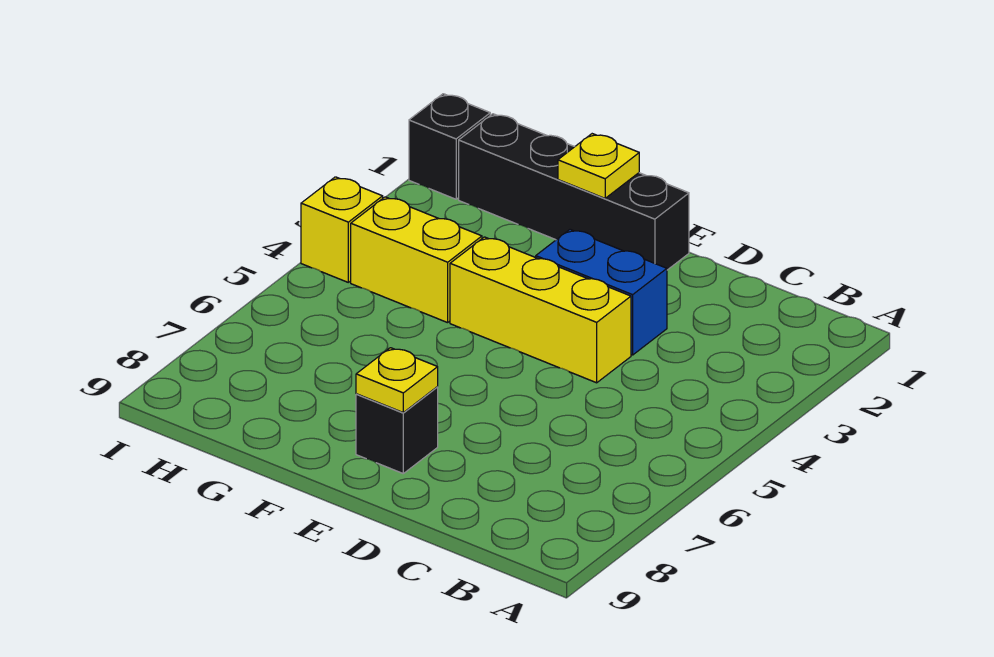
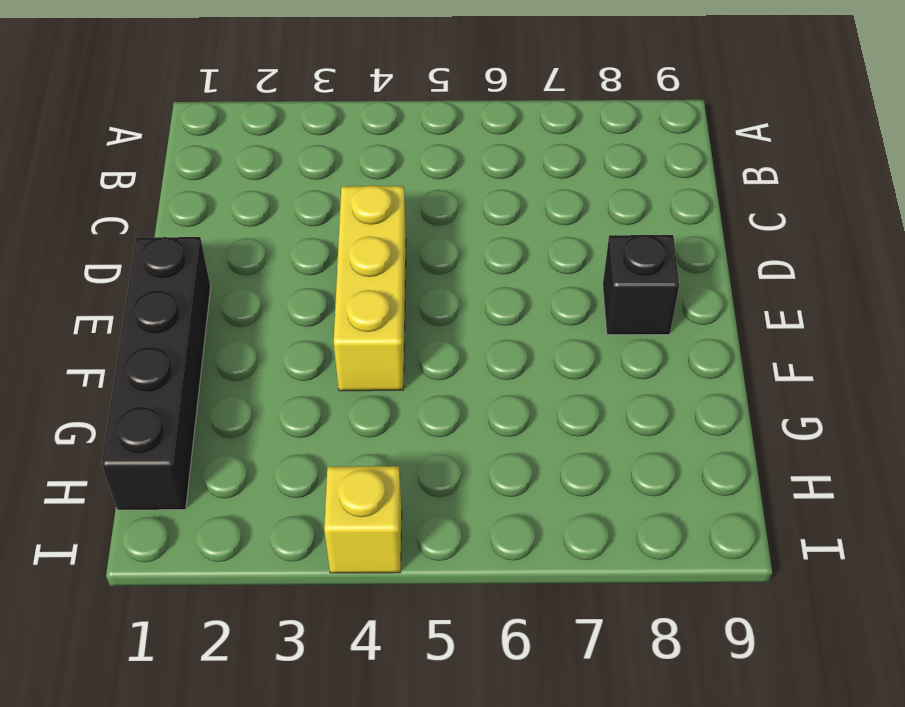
none -> blue 1x2 brick [536,229,667,355]
none -> yellow 1x2 brick [351,197,482,323]

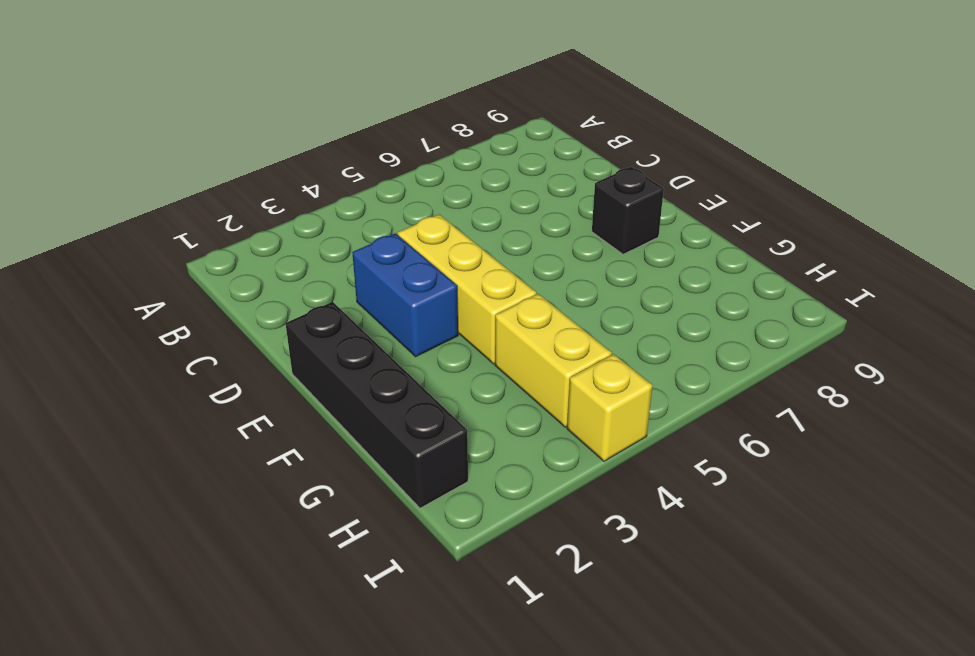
none -> black 1x1 brick [409,94,490,199]
none -> yellow 1x1 plate [356,348,438,412]

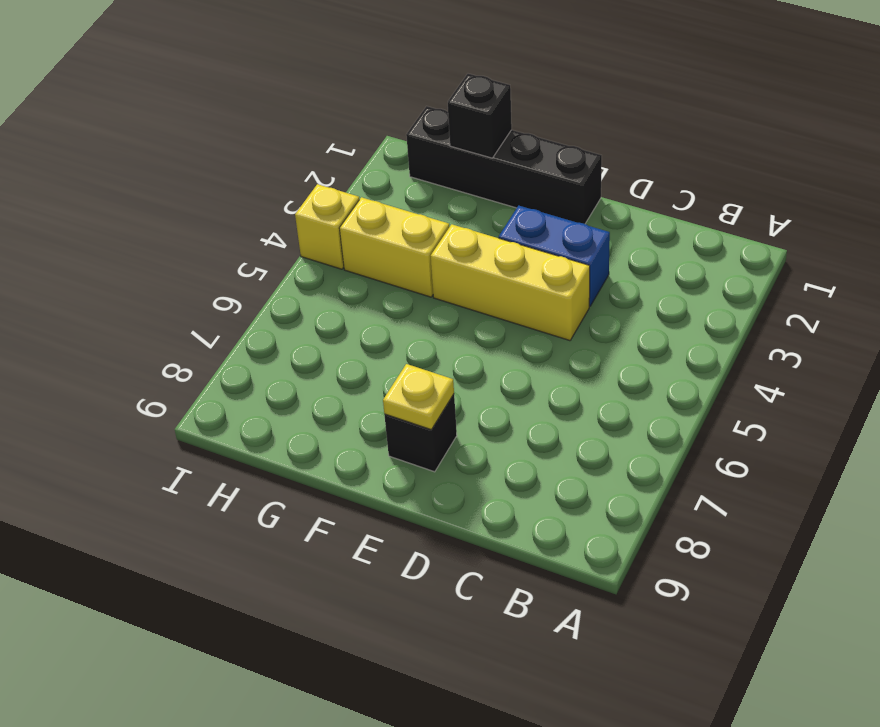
black 1x1 brick [448,74,512,158] -> black 1x1 brick moved to [409,94,490,199]
none -> yellow 1x1 plate [558,134,639,198]

